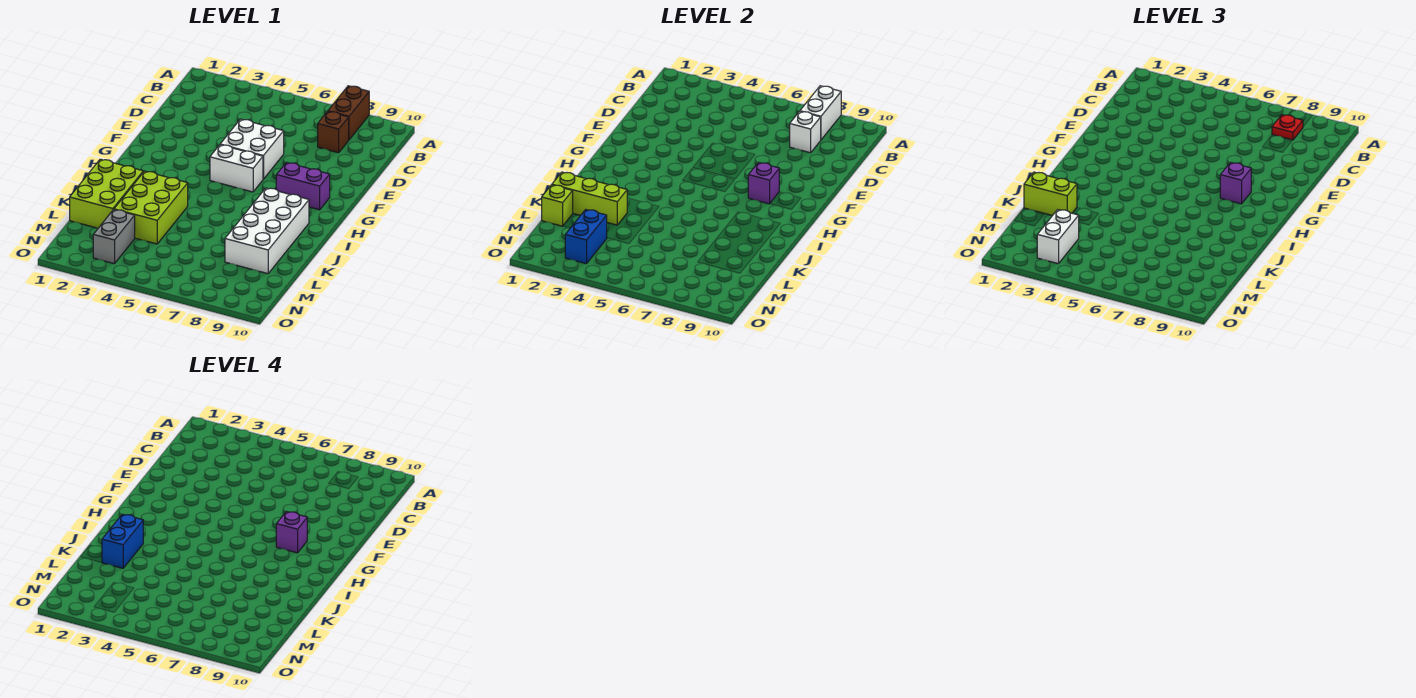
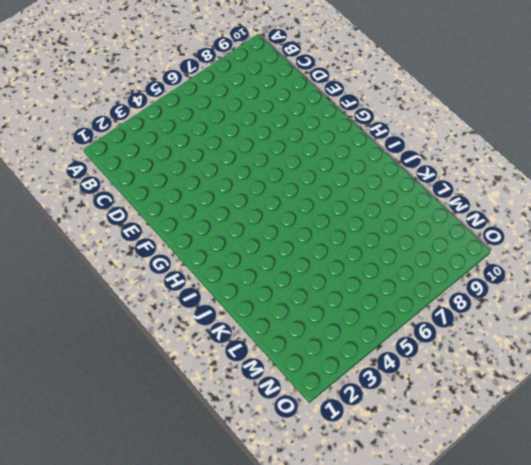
none -> brown 1x2 brick [328,86,369,140]
none -> brown 1x1 brick [318,111,349,153]
none -> white 2x2 brick [220,119,284,179]

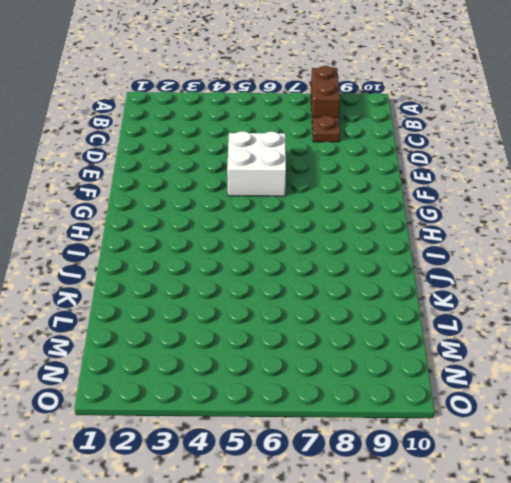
brown 1x1 plate [312,116,340,142] -> brown 1x1 brick [318,111,349,153]
none -> white 1x2 brick [210,145,263,192]
none -> purple 1x2 brick [276,163,330,210]
none -> white 2x4 brick [225,188,309,274]

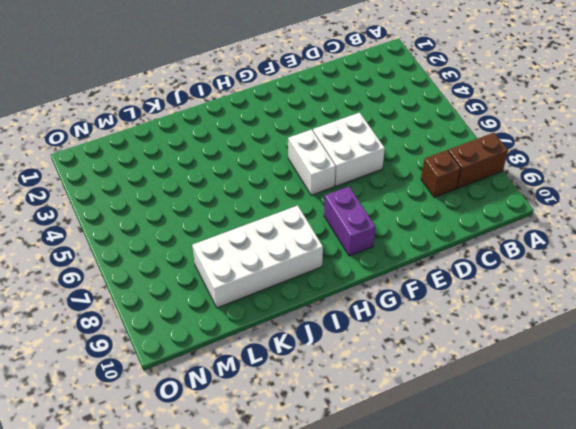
none -> lime 2x3 brick [70,159,143,228]
none -> lime 2x3 brick [114,171,188,244]
none -> grey 1x2 brick [93,210,135,264]

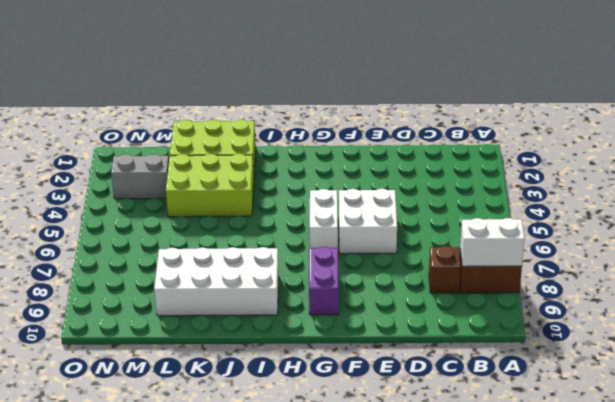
none -> white 1x1 brick [790,111,821,153]
none -> purple 1x1 brick [748,163,779,204]
none -> lime 1x3 brick [552,172,627,225]

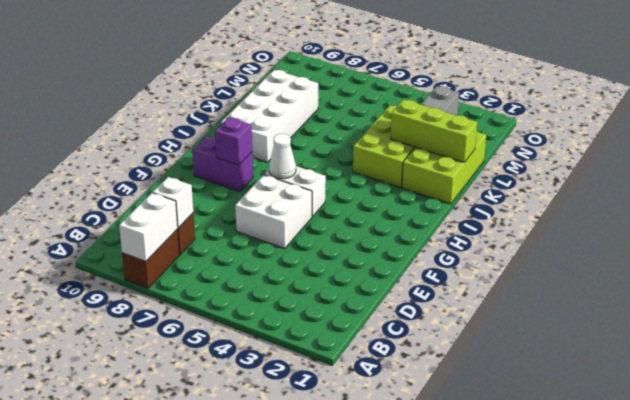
white 1x1 cone [269,134,296,179] -> none
none -> lime 1x1 brick [542,185,573,226]
none -> blue 1x2 brick [565,210,607,264]
none -> red 1x1 plate [1272,115,1303,140]

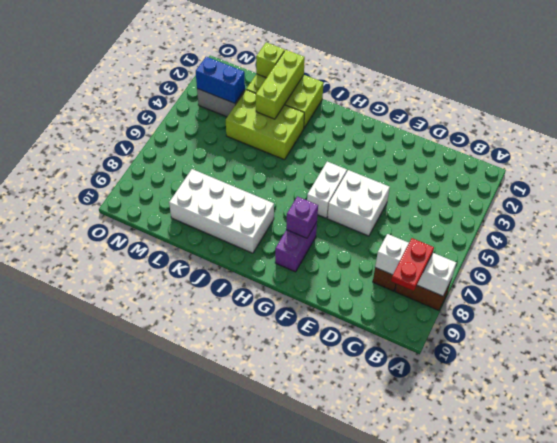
red 1x2 plate [391,238,434,291] -> red 1x1 plate [1272,115,1303,140]
none -> purple 1x1 brick [1220,163,1251,204]
none -> lime 1x2 brick [1024,172,1077,215]
none -> white 1x2 brick [1037,210,1079,264]

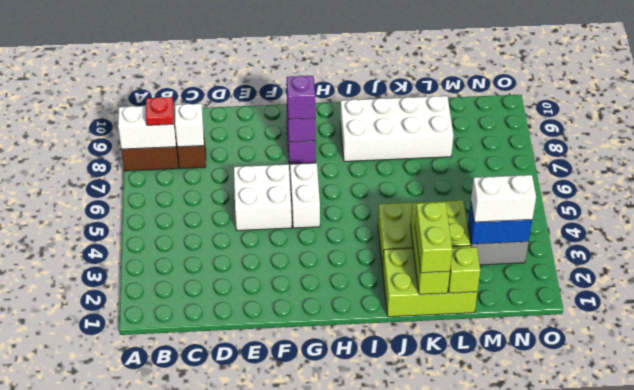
none -> purple 1x1 brick [276,512,307,553]
none -> blue 1x2 brick [102,514,143,568]

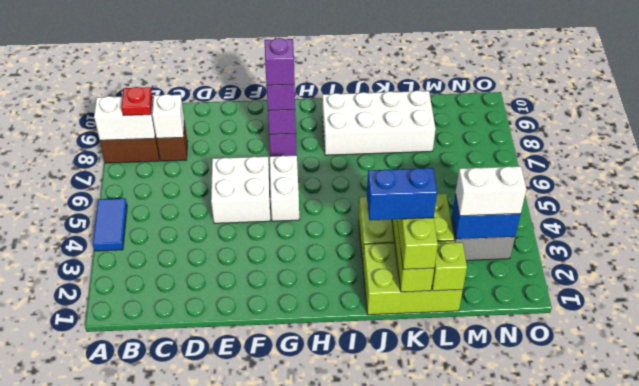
blue 1x2 tile [93,198,127,251] -> none

